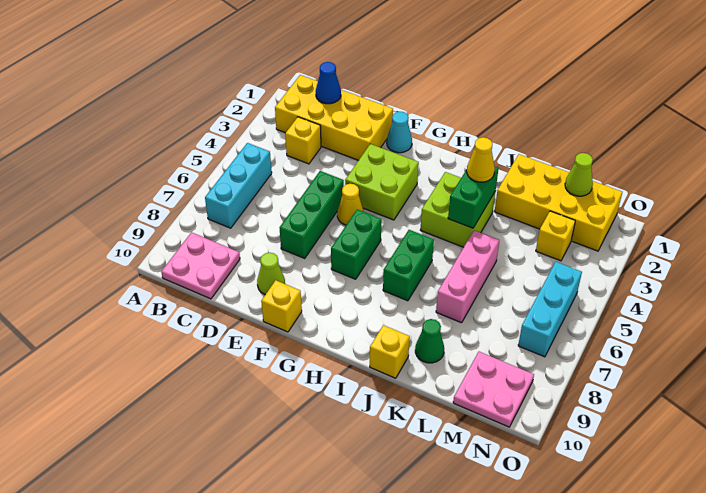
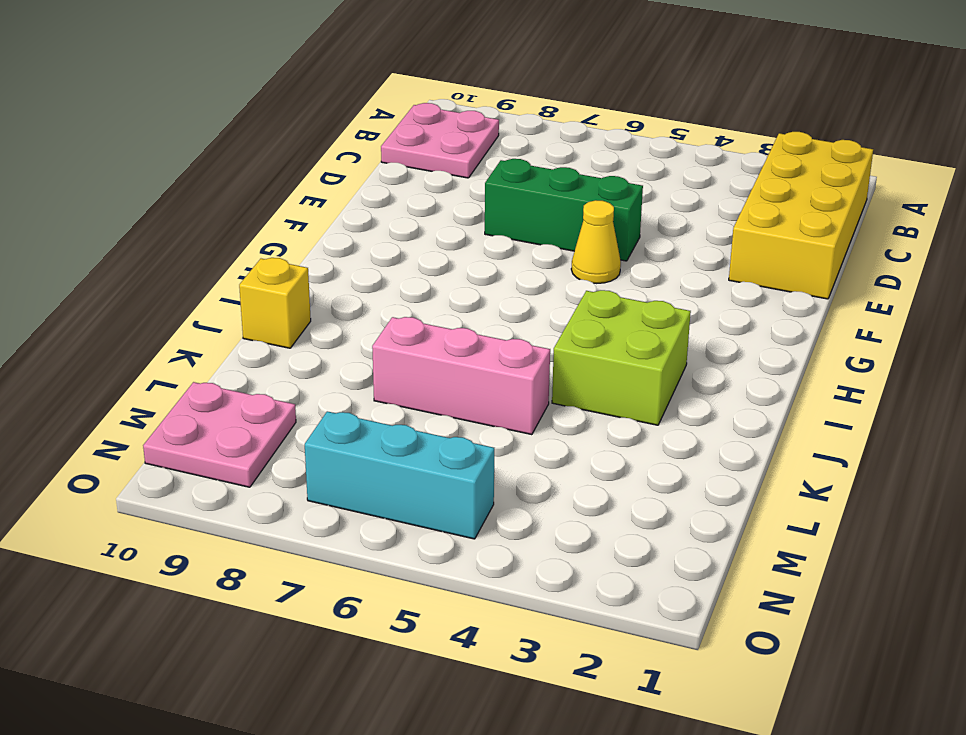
none -> cyan 1x3 brick [205,143,272,228]
none -> yellow 1x1 brick [285,117,321,164]
none -> lime 1x1 cone [257,253,285,295]

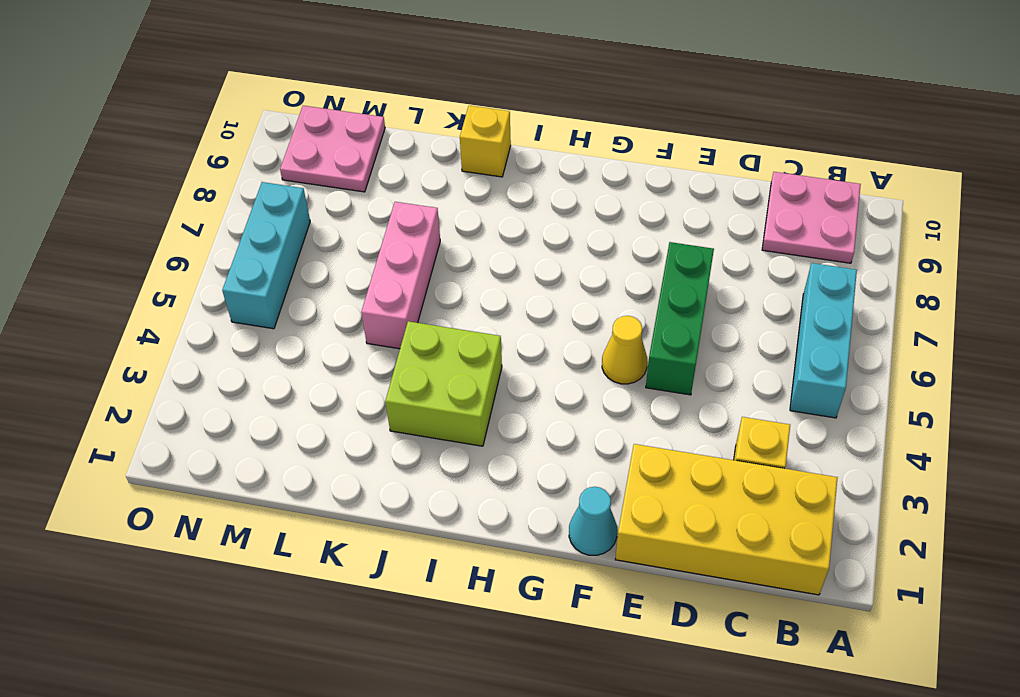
none -> lime 1x1 cone [257,253,285,295]
none -> lime 2x2 brick [345,144,419,220]
none -> yellow 1x1 brick [261,280,302,332]

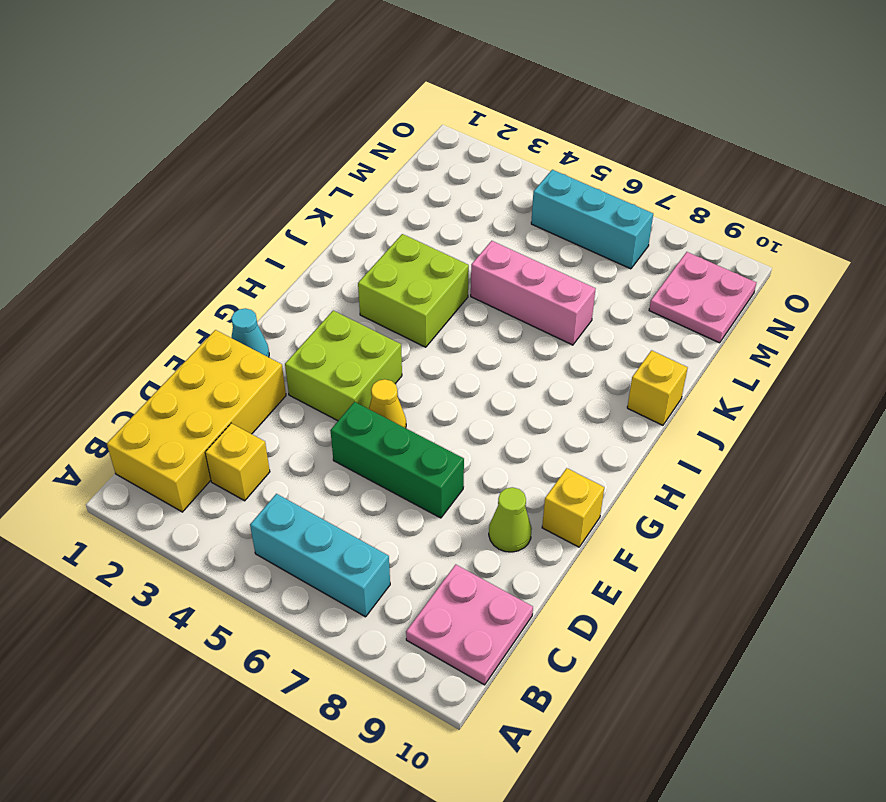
none -> green 1x2 brick [331,209,381,279]
none -> green 1x2 brick [383,230,434,301]
none -> yellow 2x4 brick [495,154,622,251]

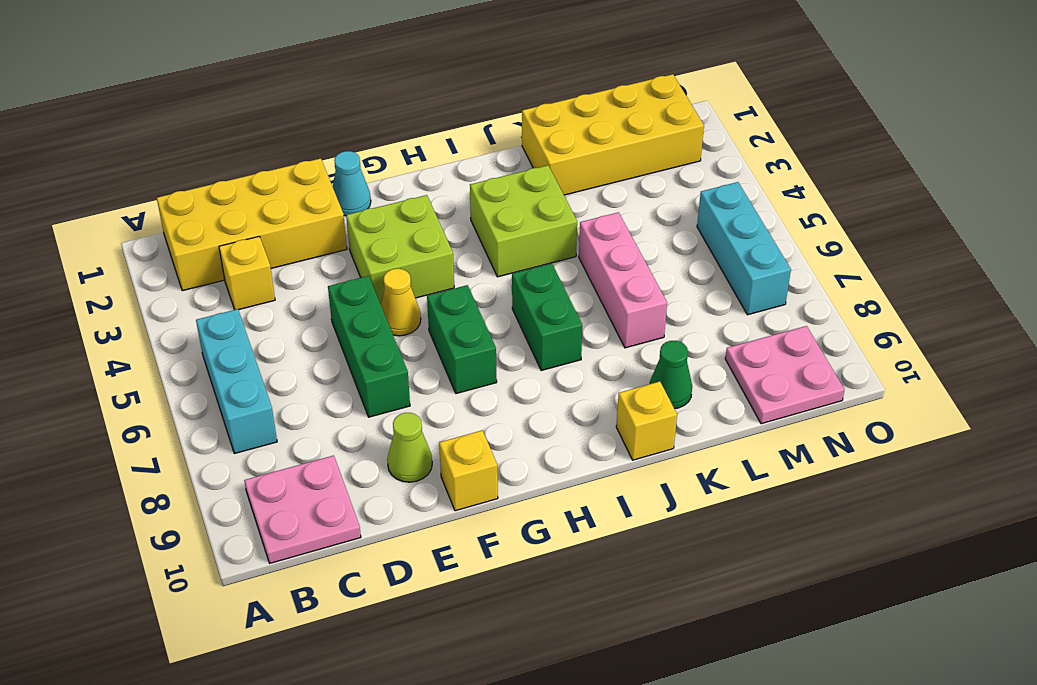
none -> yellow 1x1 brick [536,211,575,261]
none -> blue 1x1 cone [316,62,341,104]
none -> green 1x2 brick [448,167,498,228]

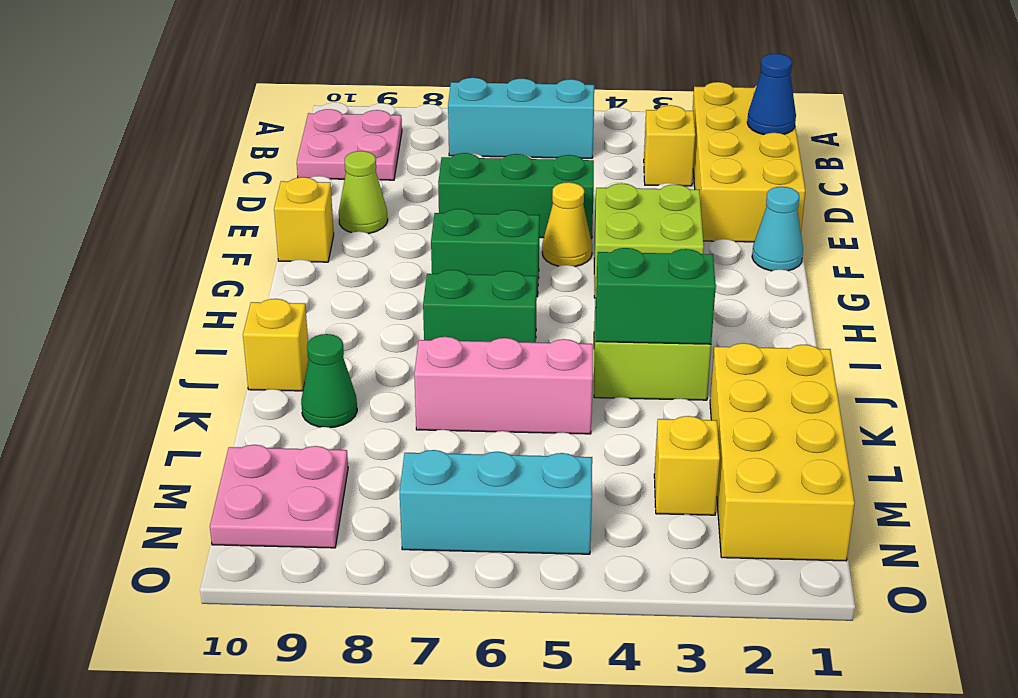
none -> lime 1x1 cone [565,153,593,196]
none -> yellow 1x1 cone [467,137,495,182]

